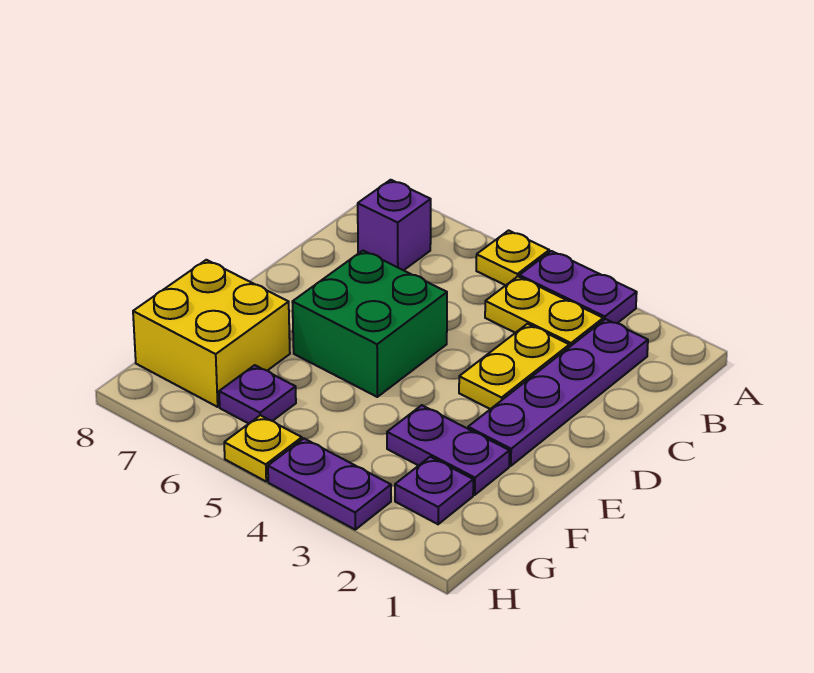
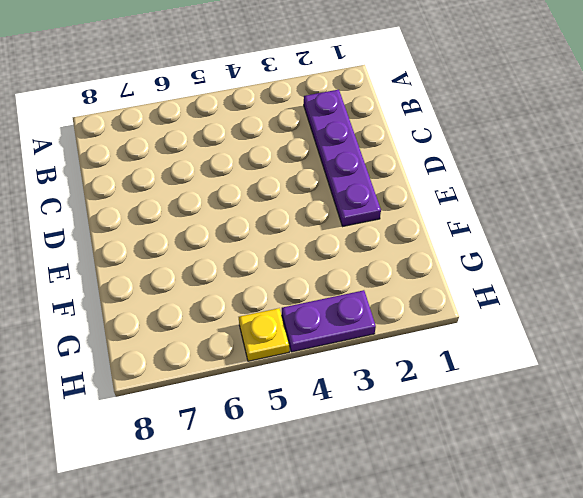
none -> purple 1x2 plate [519,251,637,323]
none -> yellow 1x1 plate [476,230,549,285]
none -> yellow 1x2 plate [485,276,603,347]

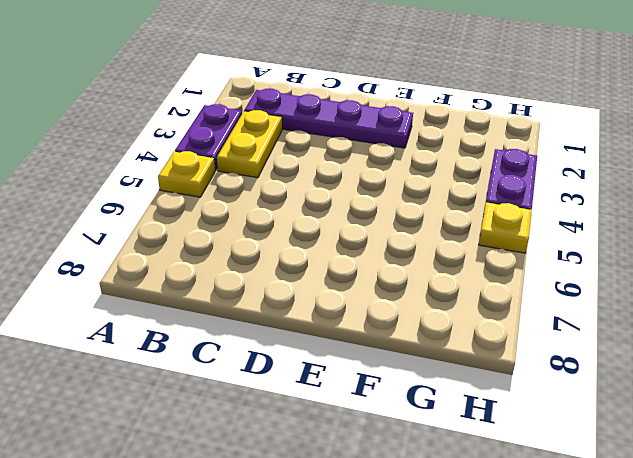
none -> purple 1x1 brick [358,180,431,270]
none -> yellow 1x2 plate [459,324,569,409]
none -> green 2x2 brick [292,251,447,397]

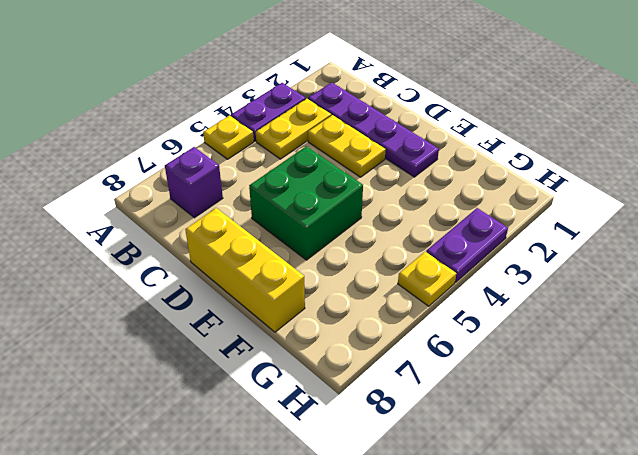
yellow 1x3 brick [185,208,305,332] -> yellow 2x2 brick [133,260,290,407]
none -> purple 1x2 plate [387,405,509,495]
none -> purple 1x1 plate [395,457,473,524]
none -> purple 1x1 plate [219,365,296,424]

